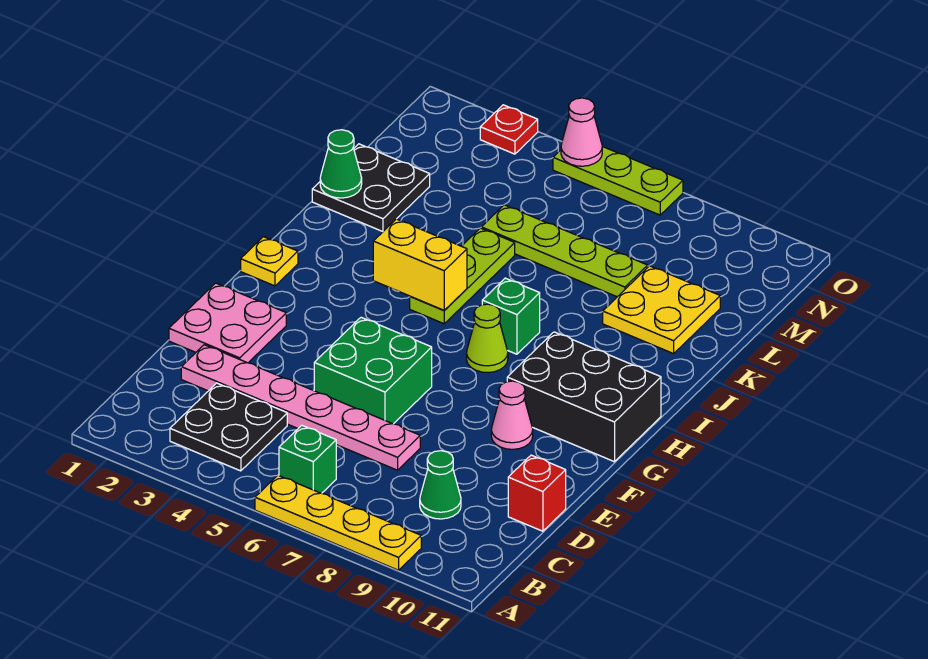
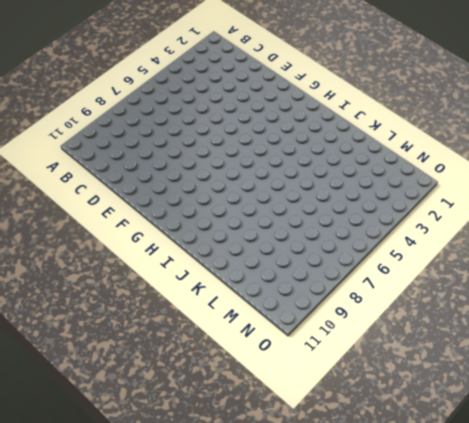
none -> yellow 1x4 plate [255,475,421,570]
none -> black 2x2 plate [170,383,287,471]
none -> green 1x1 brick [279,425,336,493]

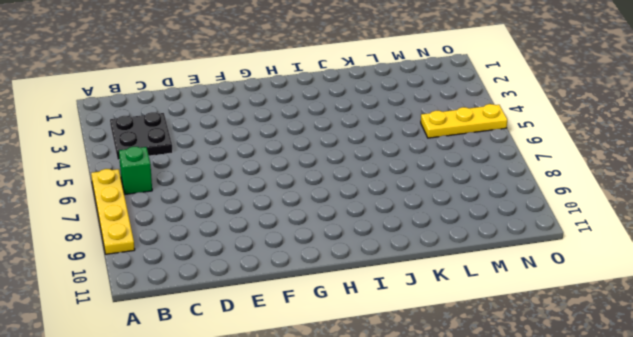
yellow 1x3 plate [421,104,507,138] -> lime 1x3 plate [553,146,683,215]
none -> green 1x1 cone [420,451,461,519]
none -> pink 1x6 plate [181,345,420,470]
none -> red 1x1 brick [508,455,566,531]

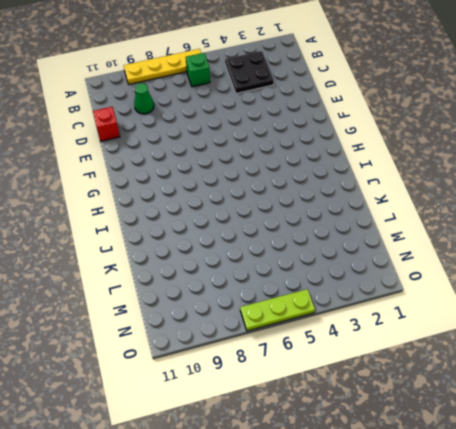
none -> pink 1x6 plate [181,345,420,470]
none -> pink 2x2 plate [169,283,286,363]
none -> green 2x2 brick [314,317,432,424]

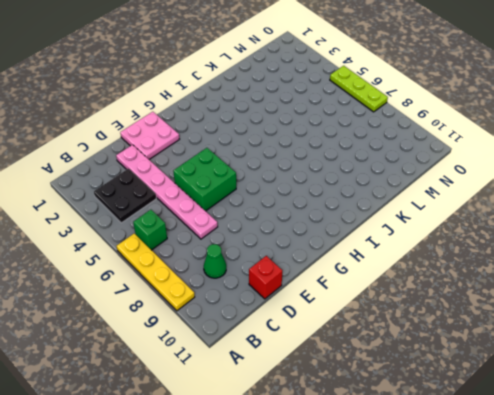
none -> pink 1x1 cone [491,381,533,449]
none -> black 2x3 brick [507,332,661,462]
none -> yellow 1x1 plate [241,237,298,286]

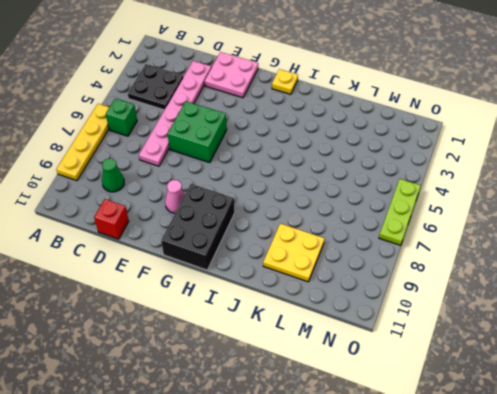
none -> lime 1x1 cone [467,304,508,372]
none -> lime 1x3 plate [410,228,515,324]
none -> green 1x1 brick [482,278,540,354]

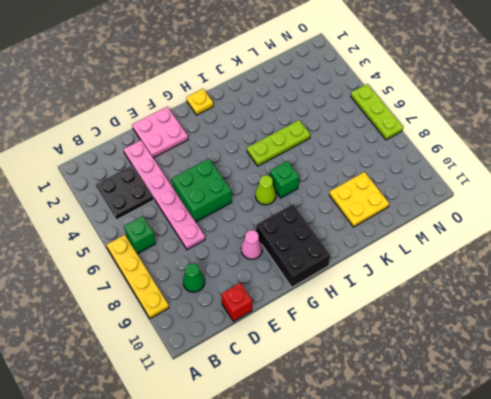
none -> black 2x2 plate [312,144,430,232]
none -> lime 1x4 plate [481,205,648,297]
none -> red 1x1 plate [480,105,538,154]

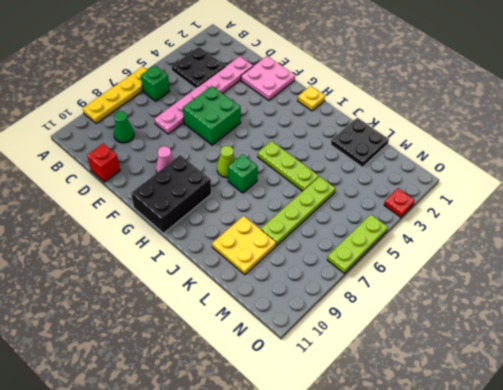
none -> yellow 1x2 brick [373,219,467,310]
none -> green 1x1 cone [320,130,362,198]
none -> pink 1x1 cone [561,98,602,166]

